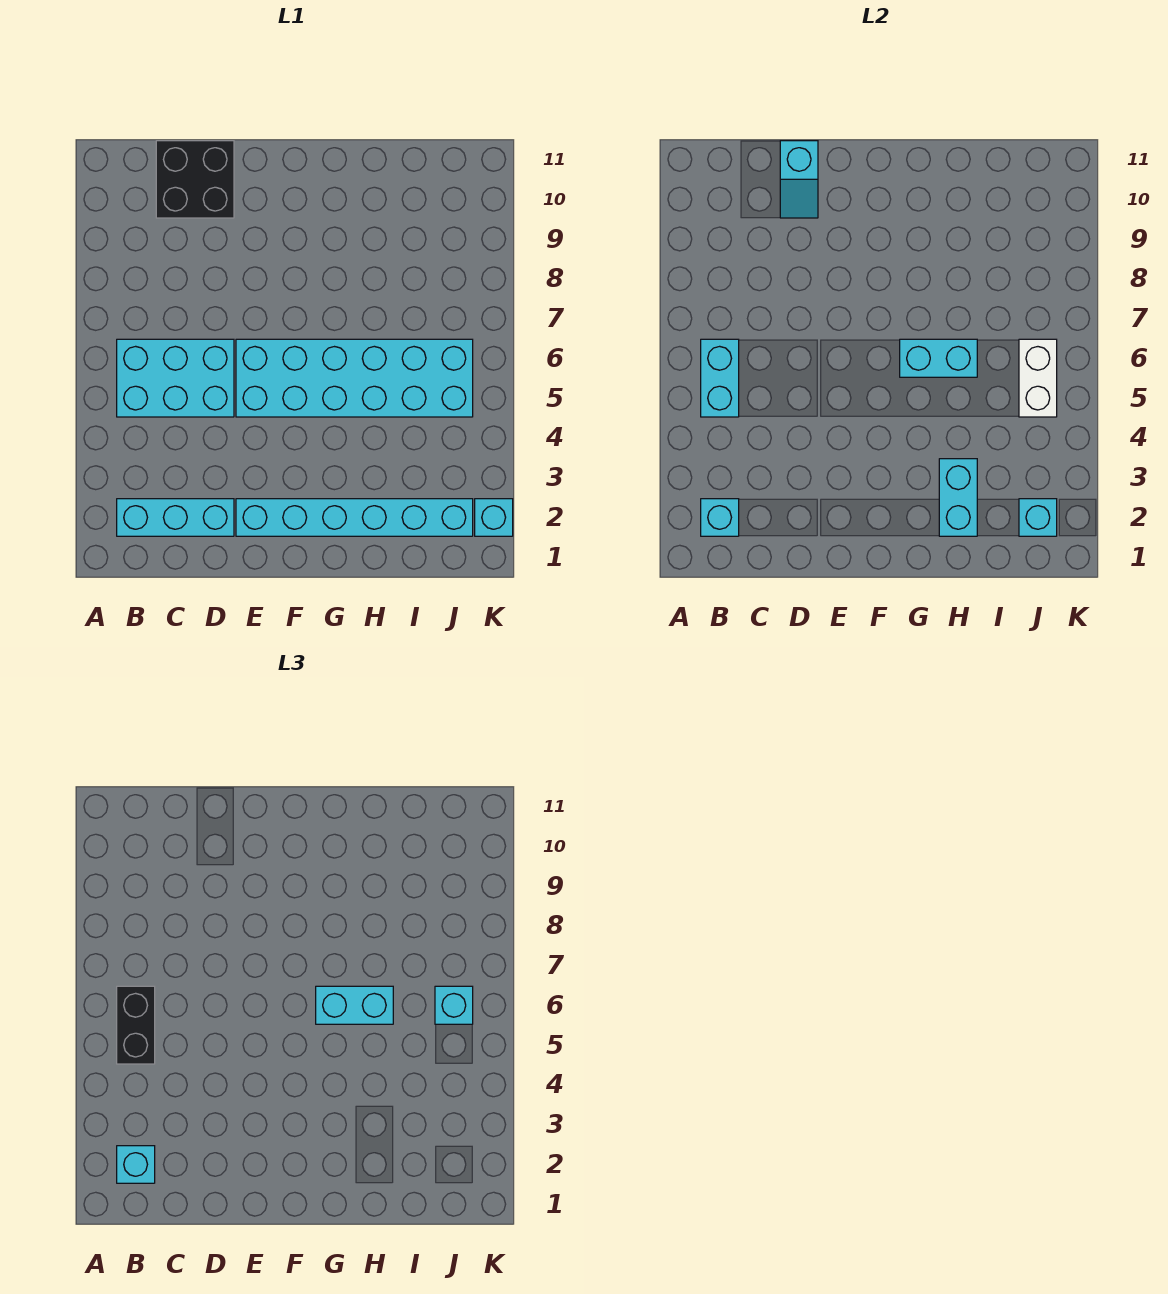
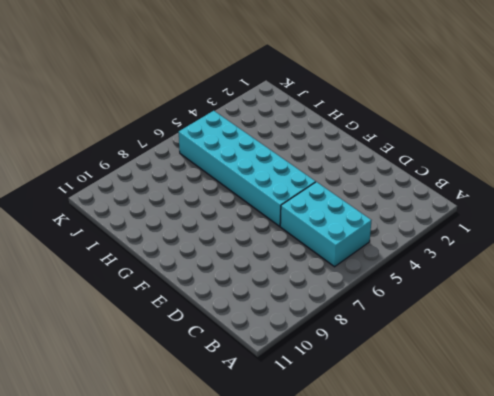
none -> cyan 1x3 brick [117,499,234,536]
none -> black 2x2 brick [156,141,234,218]
none -> cyan 1x6 brick [236,499,473,536]

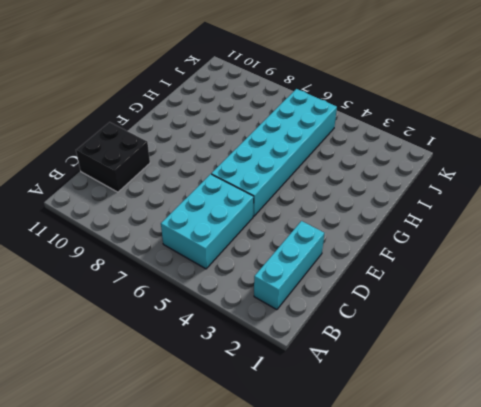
none -> cyan 1x6 brick [236,499,473,536]
none -> cyan 1x1 brick [475,499,513,536]
none -> cyan 1x1 brick [701,499,739,536]

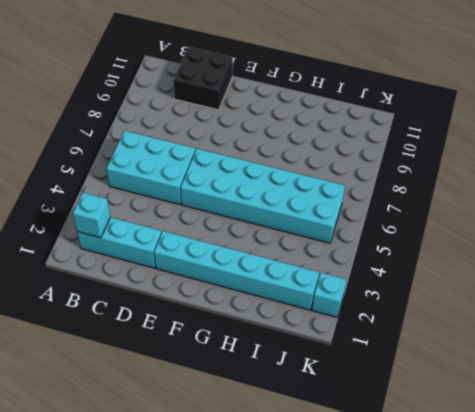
none -> cyan 1x2 brick [701,339,739,417]
none -> cyan 1x2 slope [780,141,818,218]
none -> cyan 1x2 brick [900,339,977,377]

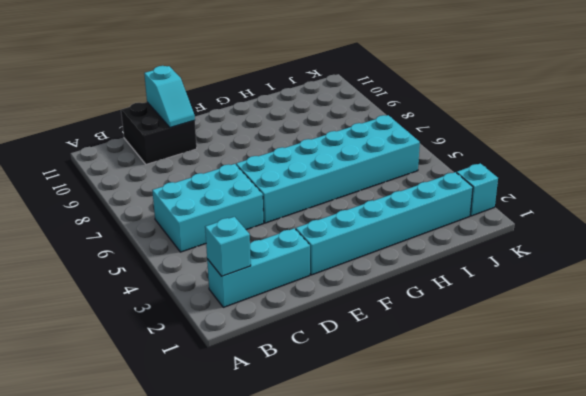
none -> cyan 1x2 brick [701,339,739,417]
none -> cyan 1x2 brick [900,339,977,377]
none -> cyan 1x2 brick [939,459,977,536]

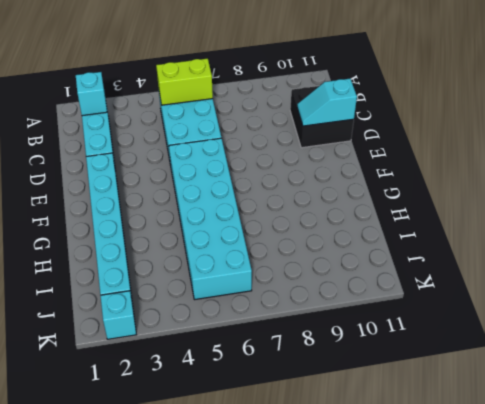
lime 1x2 brick [156,58,213,105] -> cyan 1x2 brick [701,339,739,417]
none -> cyan 1x2 brick [900,339,977,377]
none -> cyan 1x2 brick [939,459,977,536]
none -> cyan 1x1 brick [1019,499,1057,536]

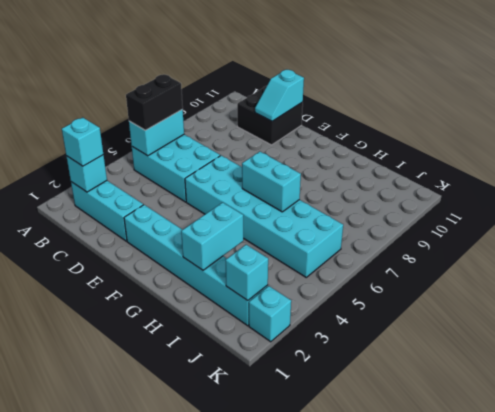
none -> white 1x2 brick [1019,339,1057,417]
none -> cyan 1x2 brick [316,986,393,1024]
none -> cyan 1x1 brick [435,986,473,1024]

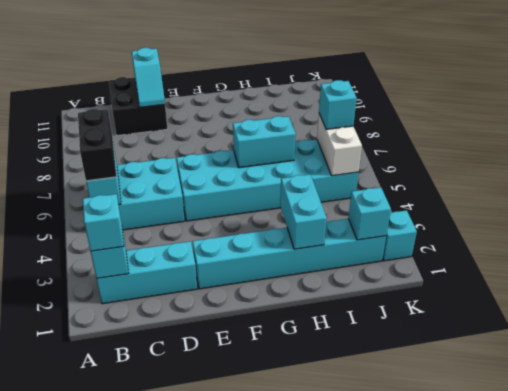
none -> cyan 1x2 brick [316,986,393,1024]

